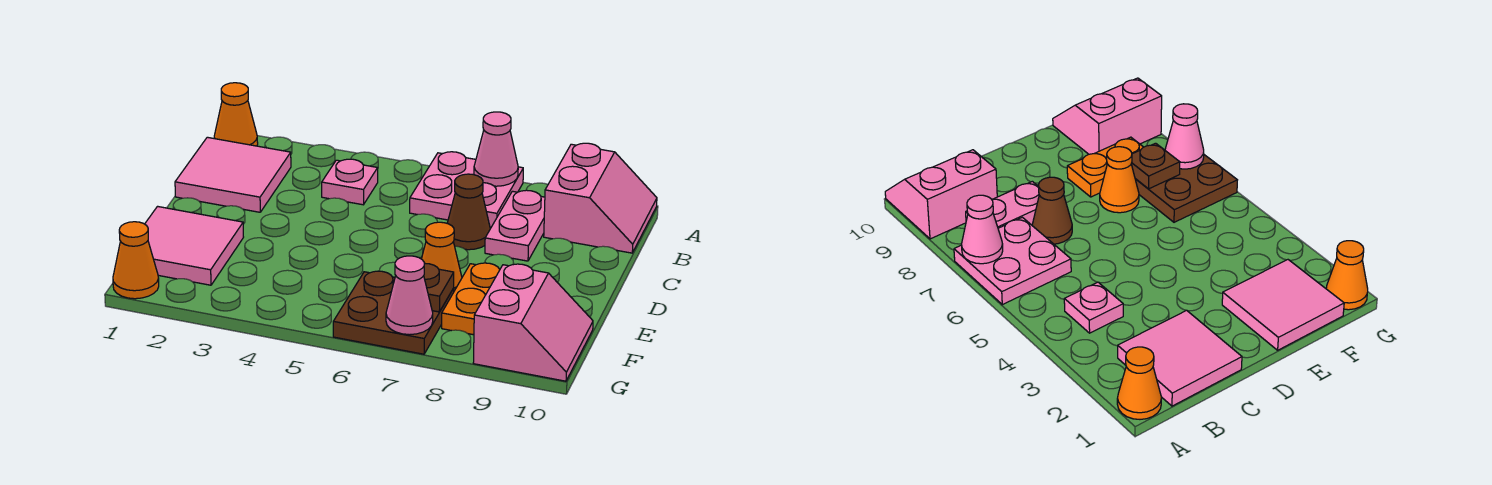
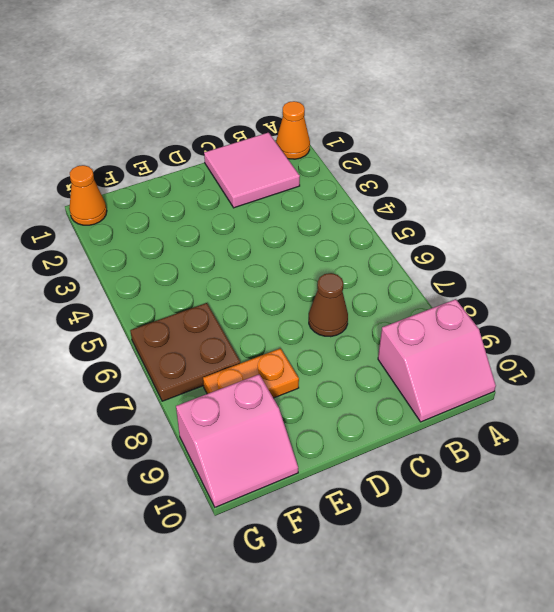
none -> pink 2x2 plate [410,152,523,228]
none -> pink 1x1 plate [322,159,378,205]
none -> pink 1x2 plate [485,190,545,261]

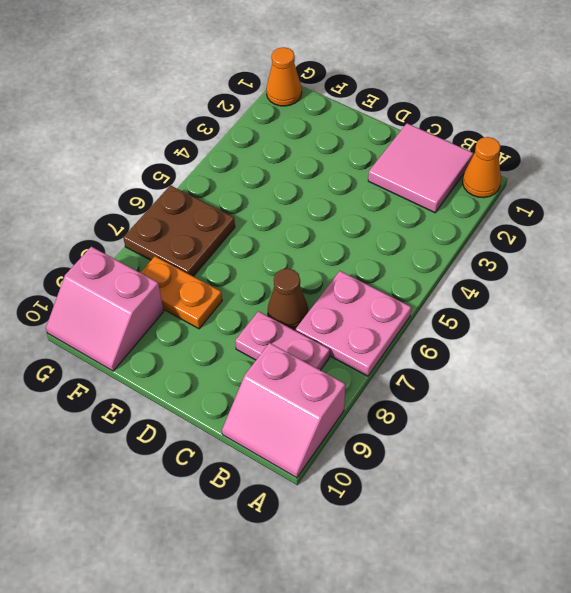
none -> pink 1x1 plate [322,159,378,205]
none -> pink 2x2 tile [145,206,243,285]
none -> orange 1x1 cone [422,222,462,291]

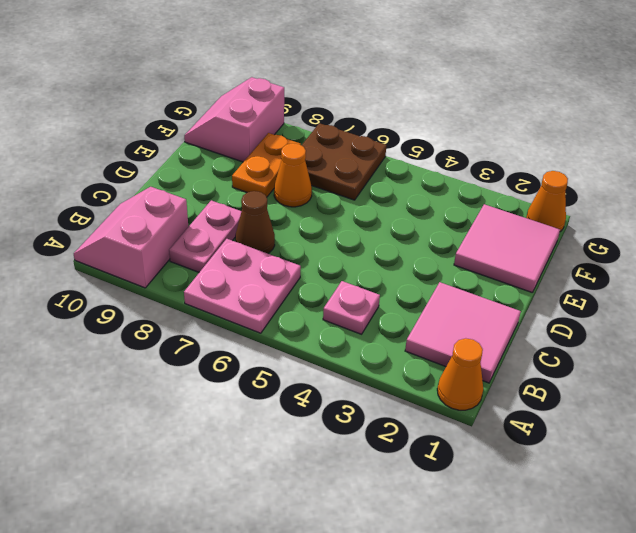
none -> pink 1x1 cone [474,112,518,186]
none -> brown 1x1 plate [424,263,454,312]
none -> pink 1x1 cone [386,256,433,335]

